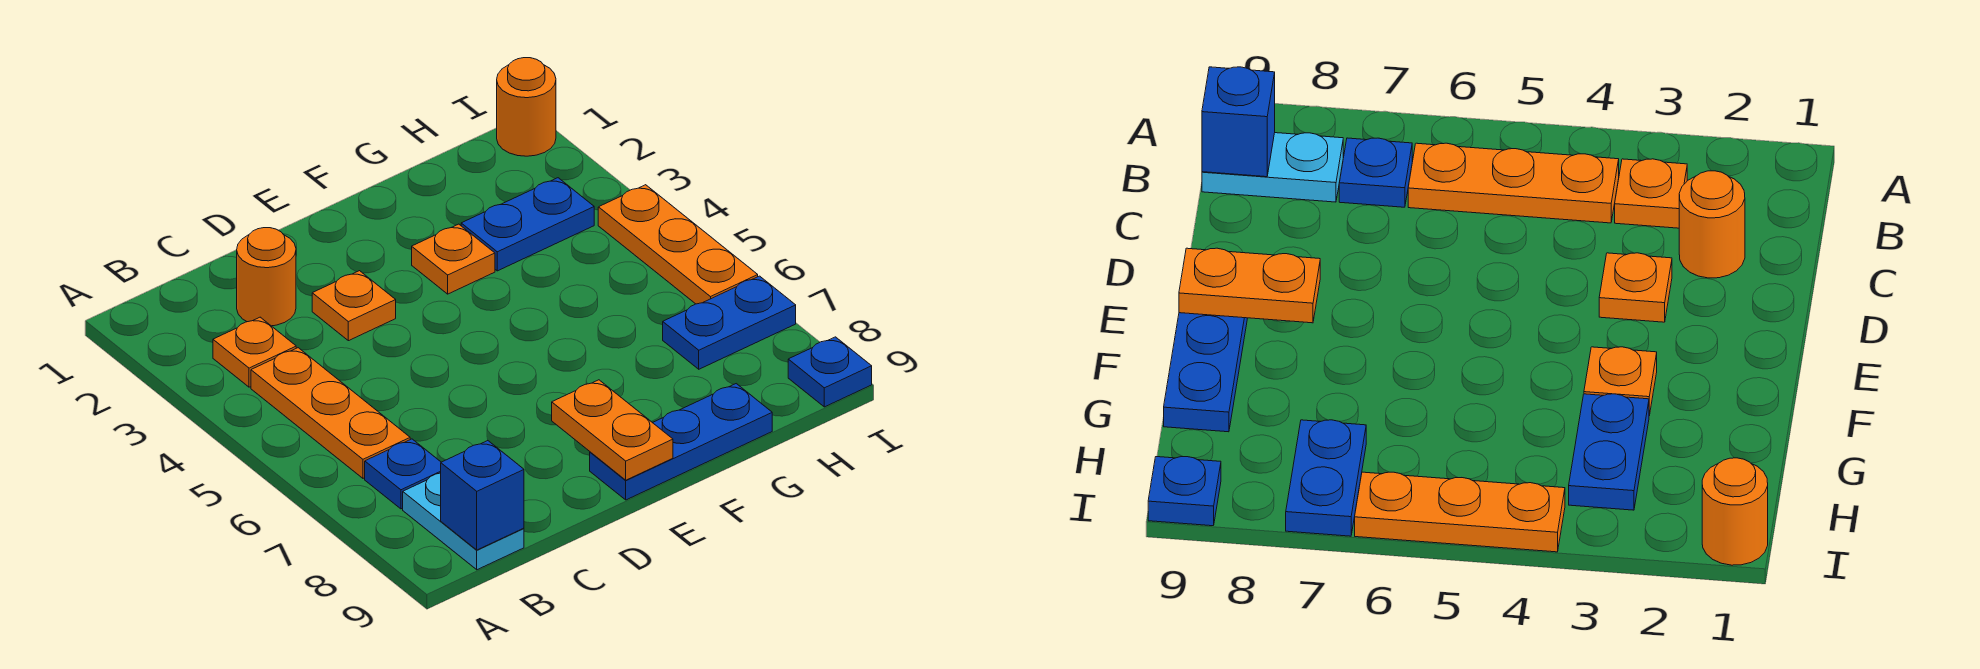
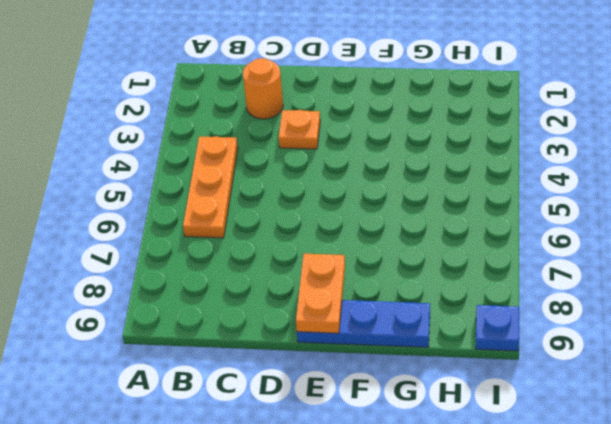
none -> orange 1x1 plate [213,317,296,387]
none -> blue 1x1 plate [365,439,441,509]
none -> cyan 1x2 plate [403,473,524,570]

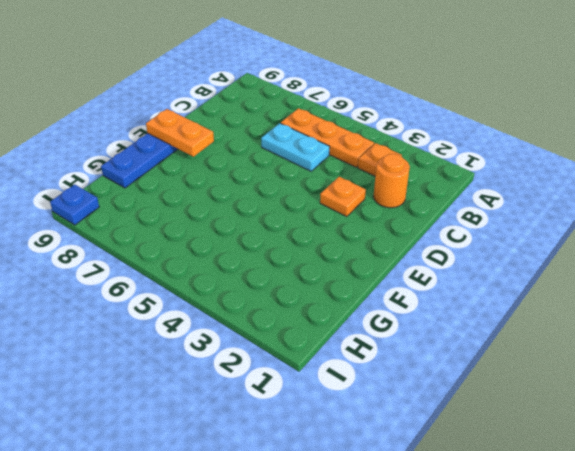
cyan 1x2 plate [261,123,330,171] -> cyan 1x2 plate moved to [403,473,524,570]
none -> blue 1x1 plate [365,439,441,509]
none -> orange 1x1 plate [412,224,495,294]
none -> blue 1x2 plate [461,178,594,271]

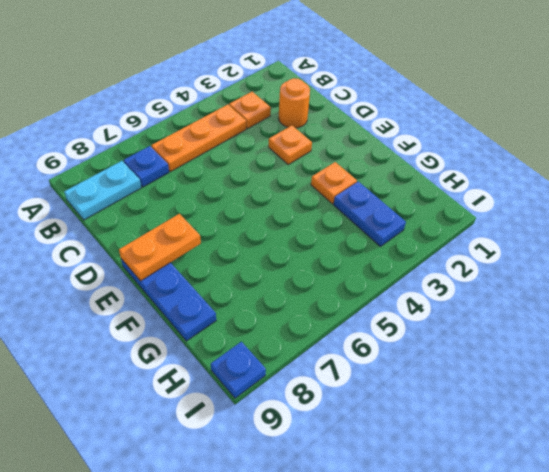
none -> blue 1x2 plate [663,276,796,369]
none -> orange 1x1 round brick [497,58,556,156]
none -> orange 1x3 plate [598,185,758,304]

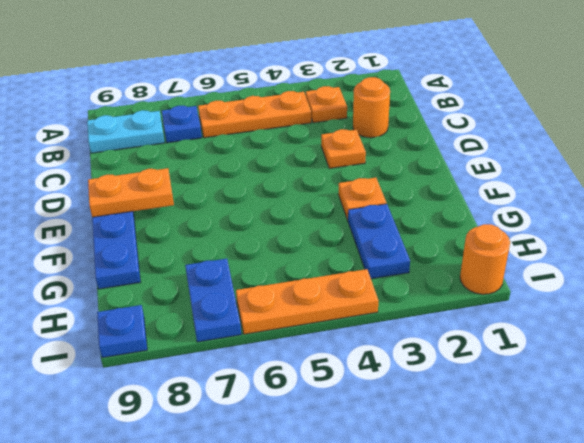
none -> blue 1x1 brick [441,441,524,550]

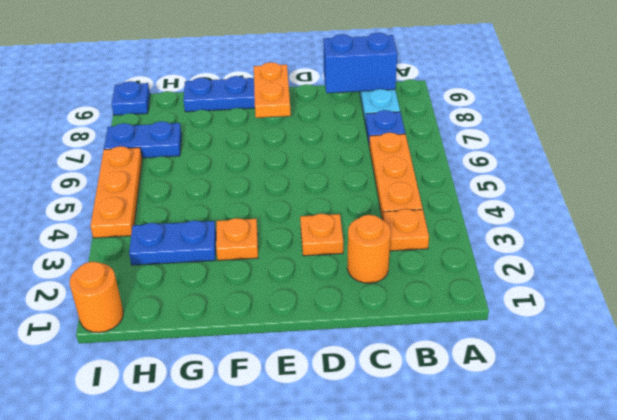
blue 1x2 brick [323,33,397,93] -> blue 1x1 brick [441,441,524,550]

